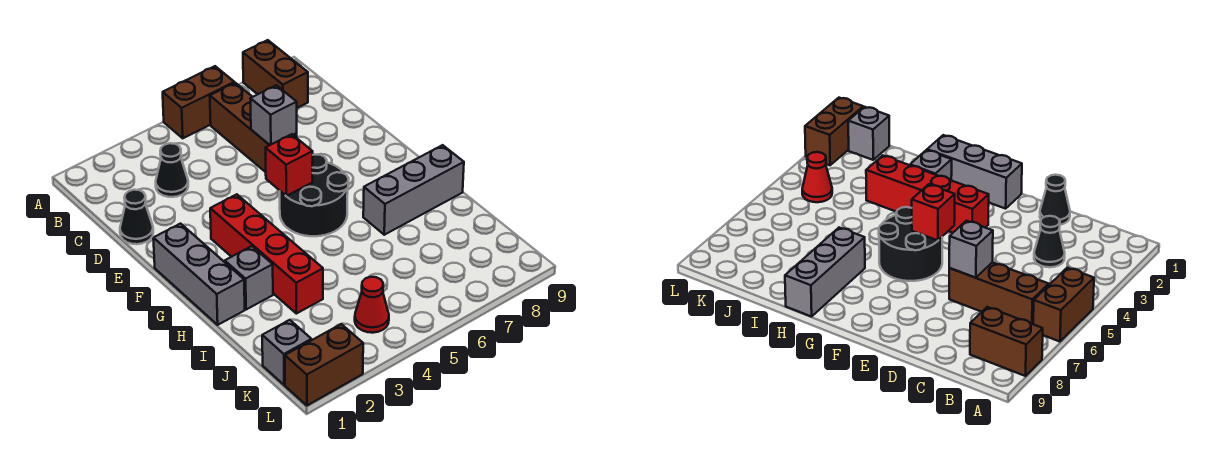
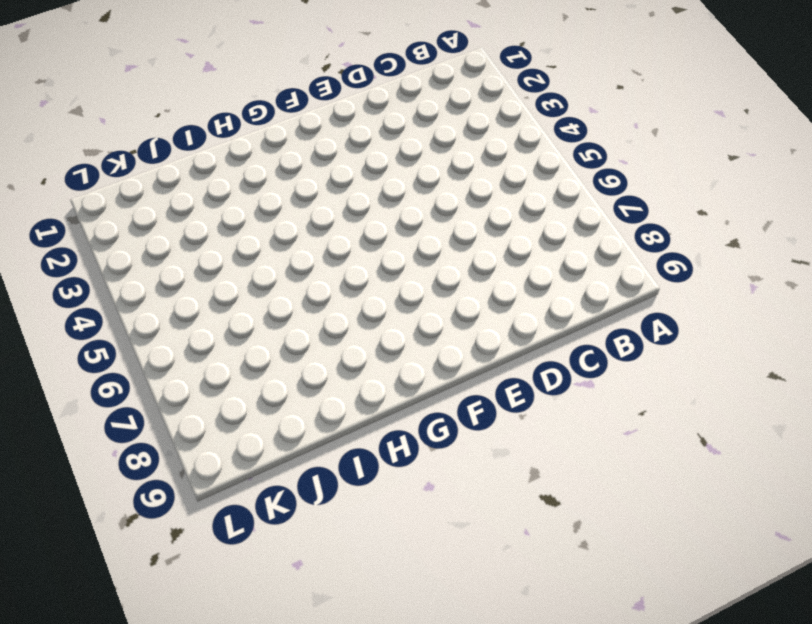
none -> brown 1x2 brick [163,66,234,138]
none -> brown 1x2 brick [243,40,308,108]
none -> brown 1x3 brick [210,83,297,172]

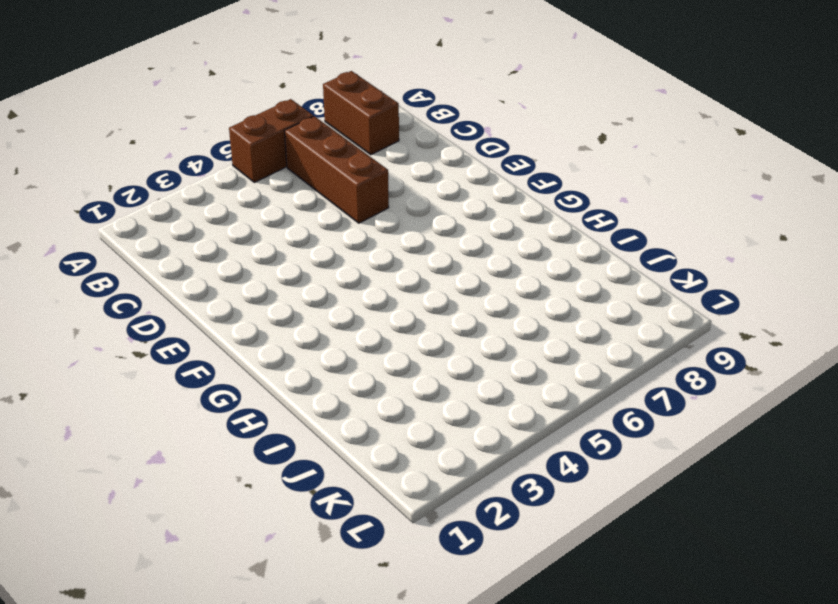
none -> black 1x1 cone [156,143,188,197]
none -> black 1x1 cone [120,190,153,244]
none -> grey 1x3 brick [153,224,245,325]

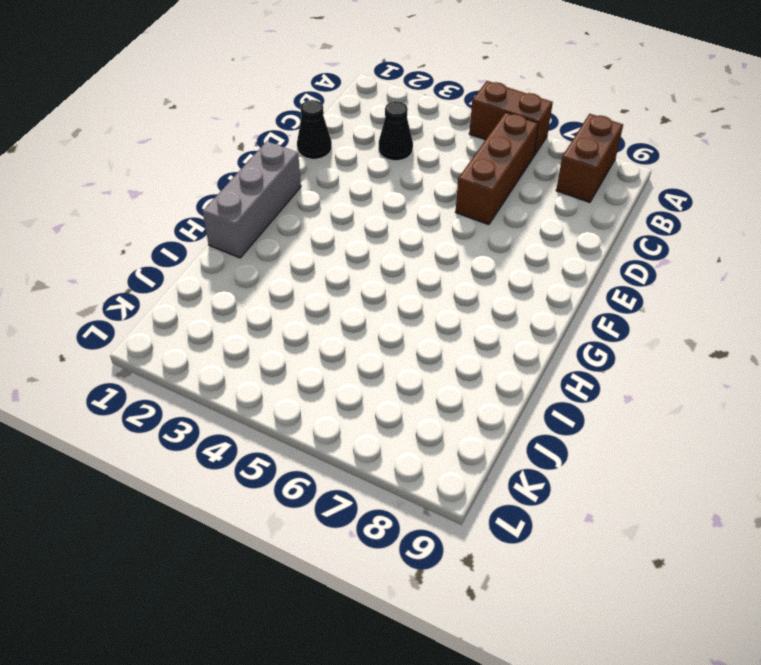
none -> red 1x4 brick [210,194,323,314]
none -> black 2x2 round brick [280,154,349,236]
none -> grey 1x1 brick [225,246,273,310]

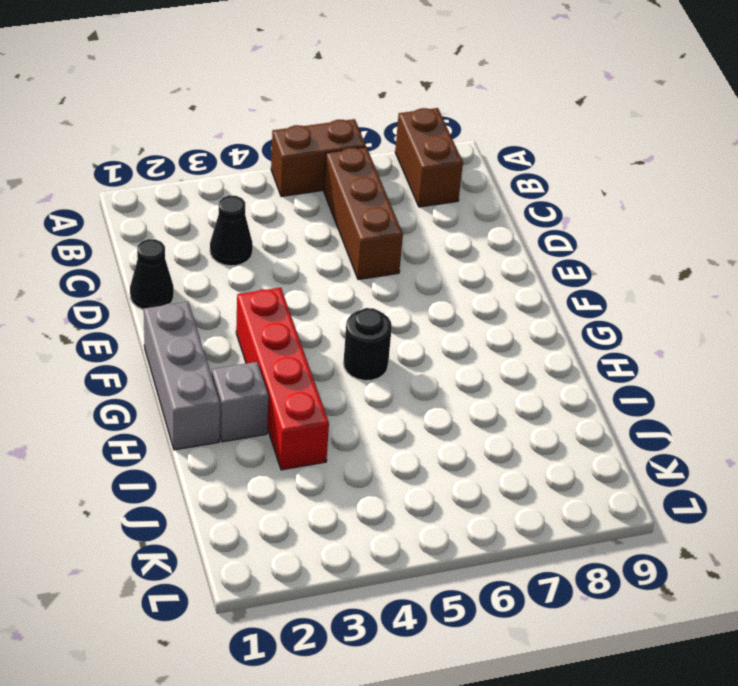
black 1x1 round brick [343,308,392,381] -> black 2x2 round brick [280,154,349,236]
none -> grey 1x3 brick [363,145,464,235]
none -> grey 1x1 brick [262,320,311,385]
none -> red 1x1 cone [355,277,389,333]

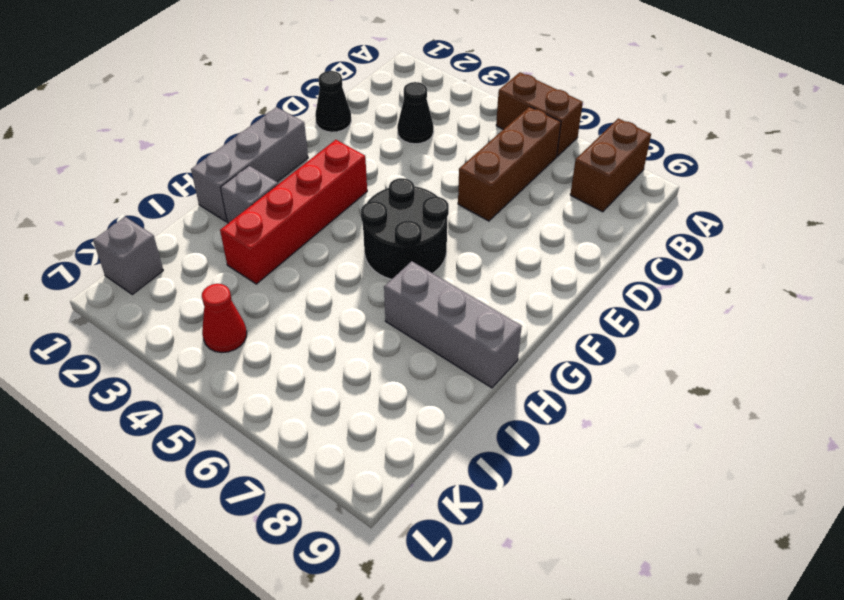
none -> brown 1x2 brick [285,324,363,405]
none -> grey 1x1 brick [250,85,297,145]
none -> red 1x1 brick [266,134,313,196]

